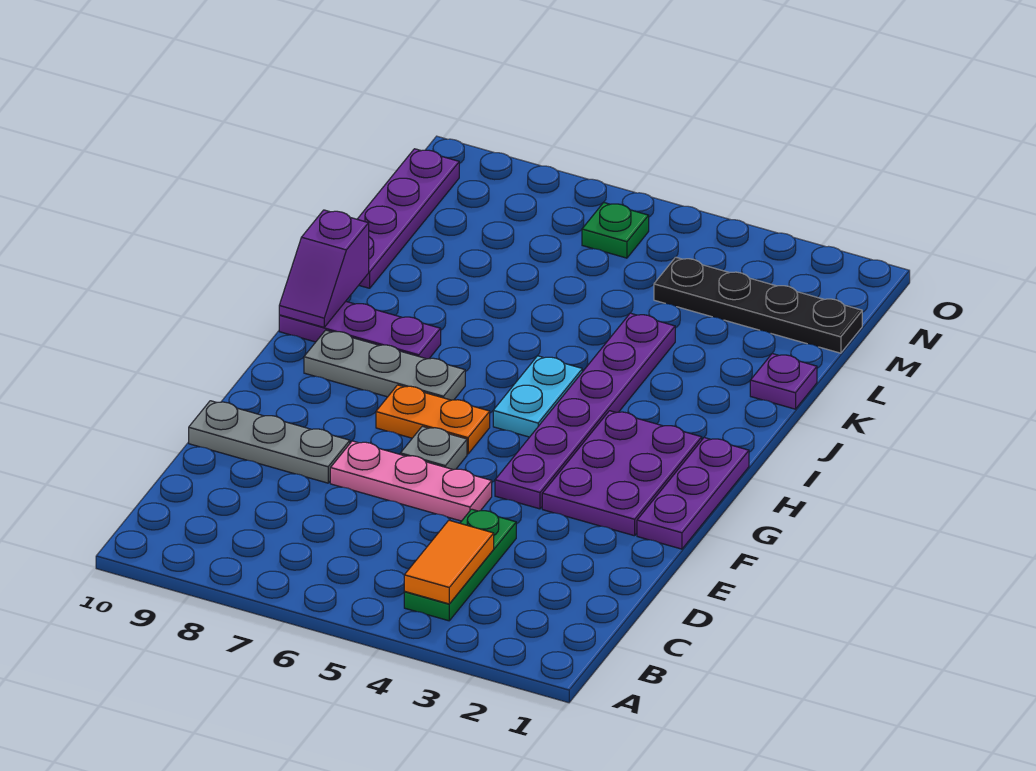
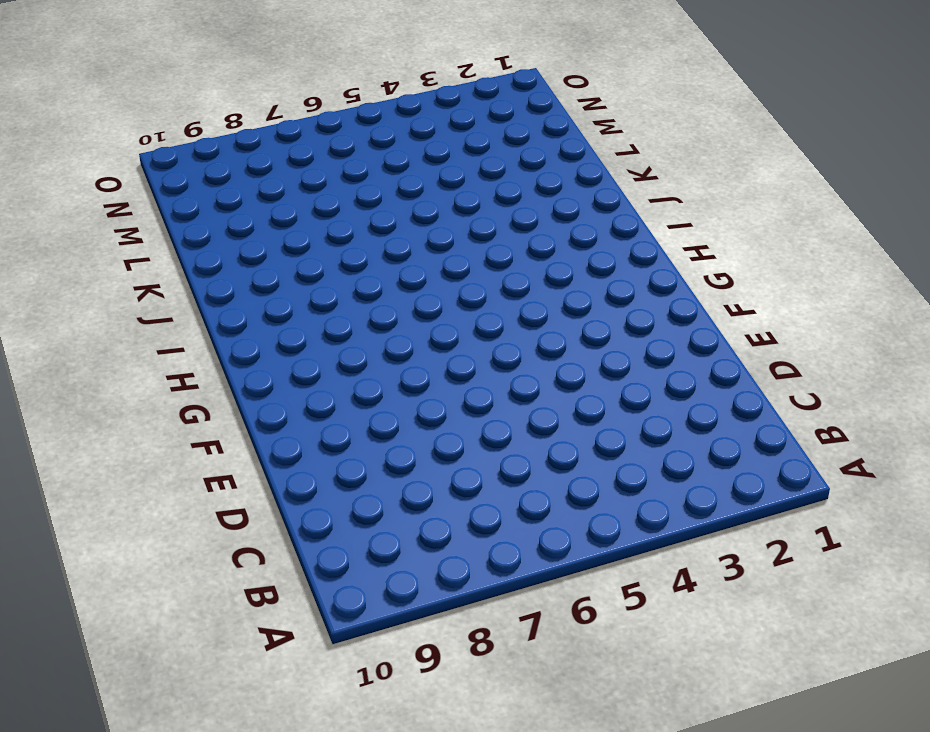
none -> green 1x3 plate [404,509,516,621]
none -> pink 1x3 plate [330,441,492,521]
none -> grey 1x3 plate [189,401,350,483]

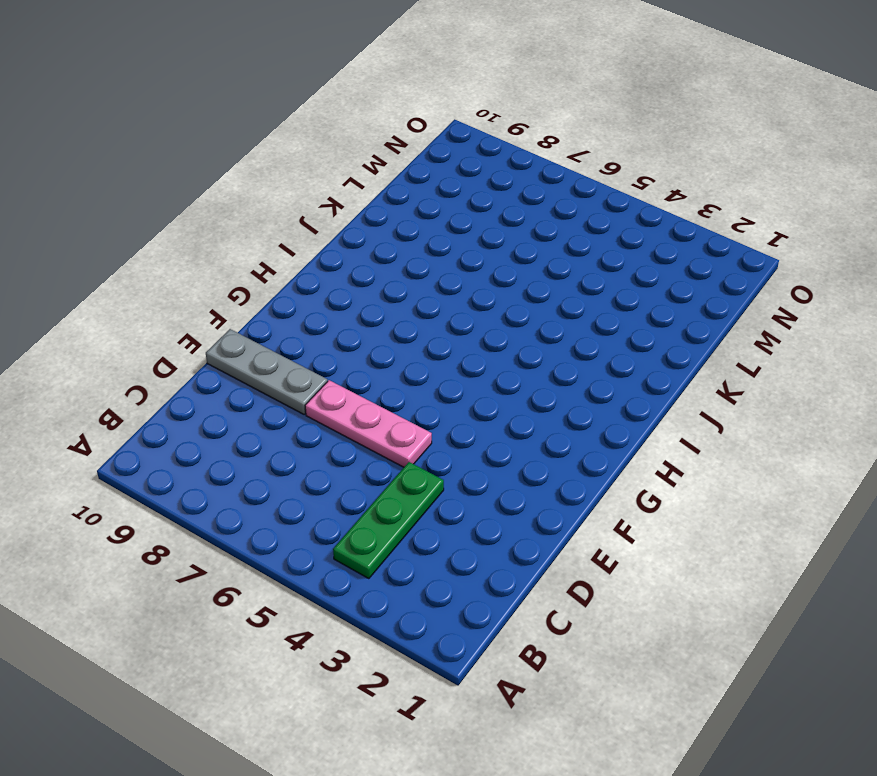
none -> purple 1x3 plate [637,438,749,549]
none -> purple 2x3 plate [542,411,702,536]
none -> purple 1x6 plate [495,313,675,509]

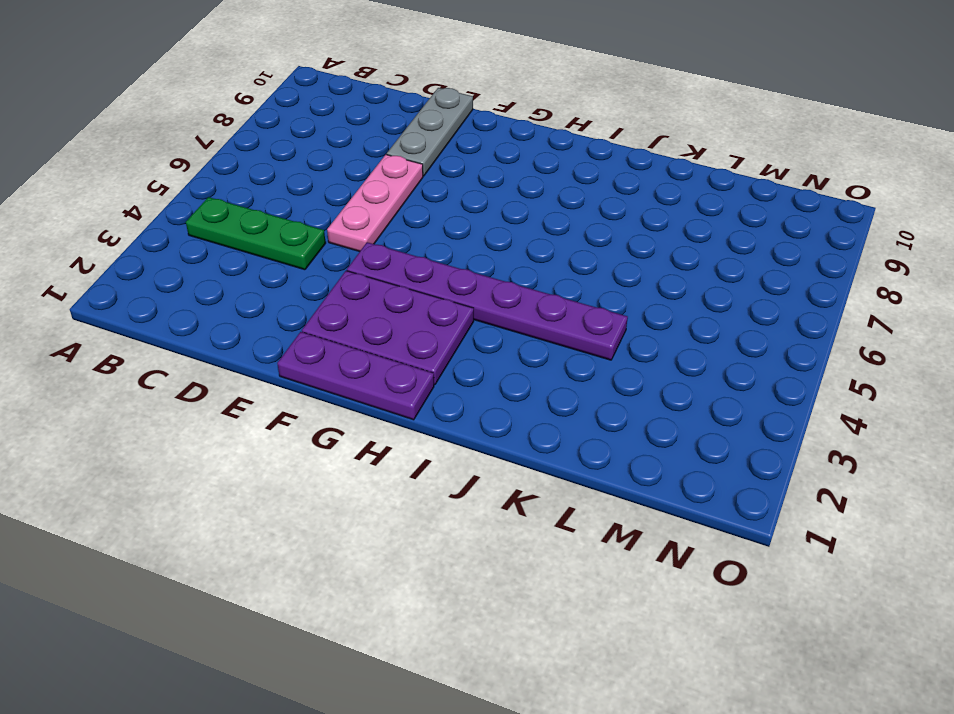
none -> grey 1x1 plate [400,426,467,470]
none -> orange 1x2 plate [376,385,490,454]
none -> cyan 1x2 plate [493,356,582,437]

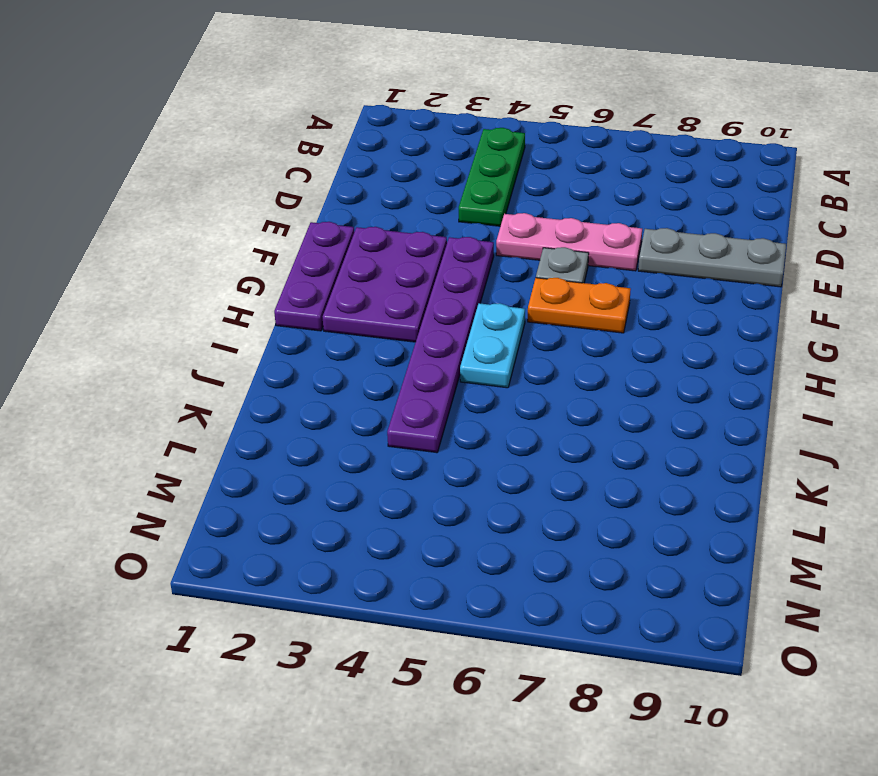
none -> grey 1x3 plate [304,330,465,400]
none -> purple 1x3 plate [279,301,441,359]
none -> purple 1x1 plate [750,354,817,409]

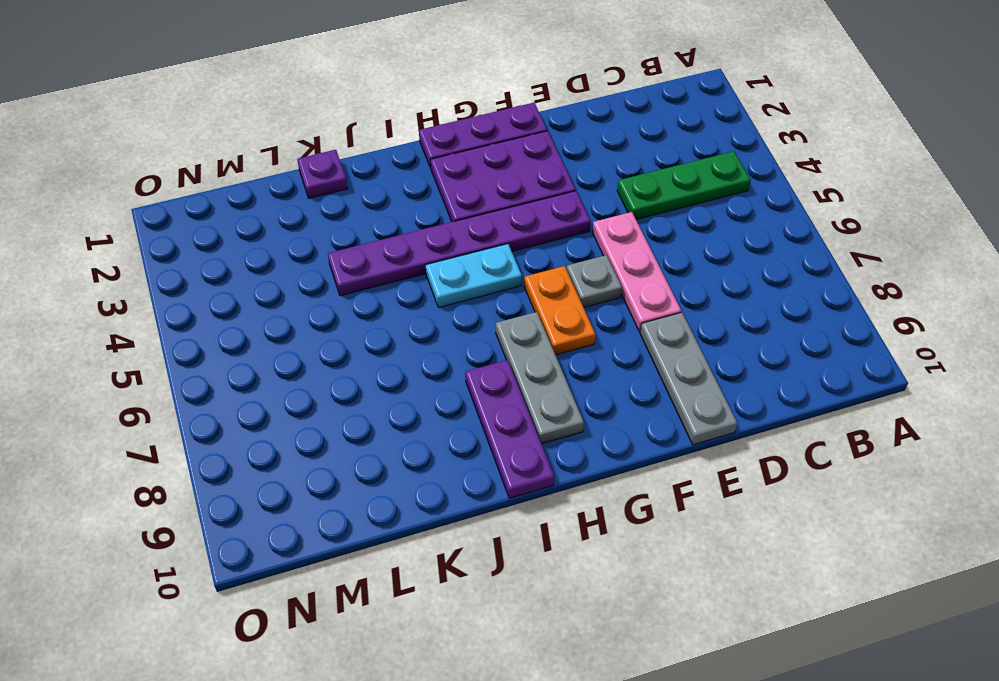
none -> purple 1x4 plate [357,149,459,288]
none -> black 1x4 plate [654,257,862,353]
none -> green 1x1 plate [582,202,649,258]

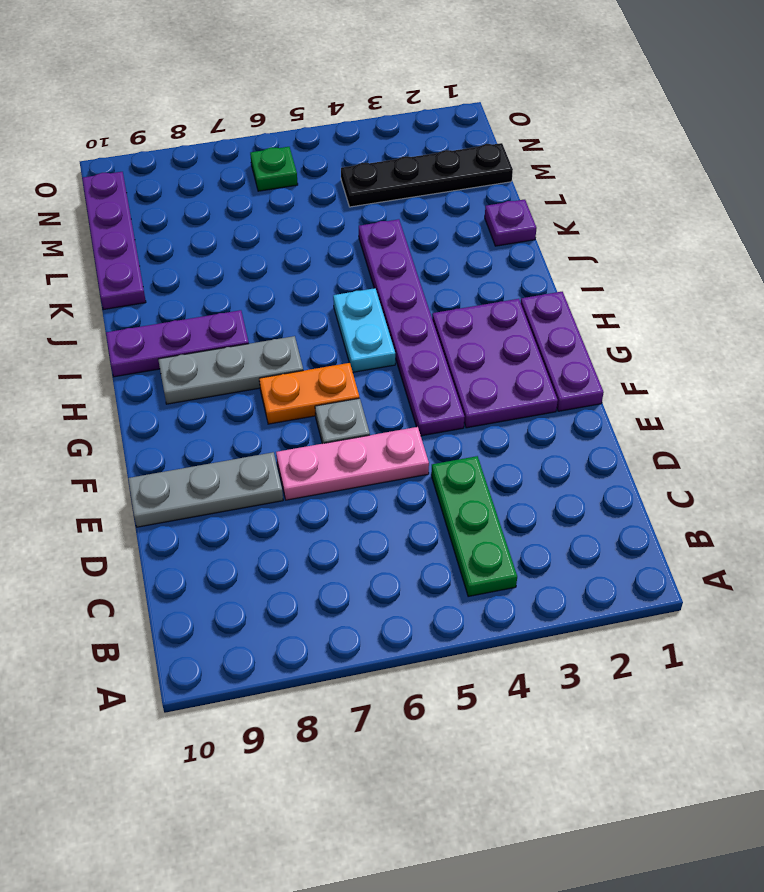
none -> orange 1x2 tile [404,520,494,604]
none -> purple 1x2 slope [279,210,369,327]

